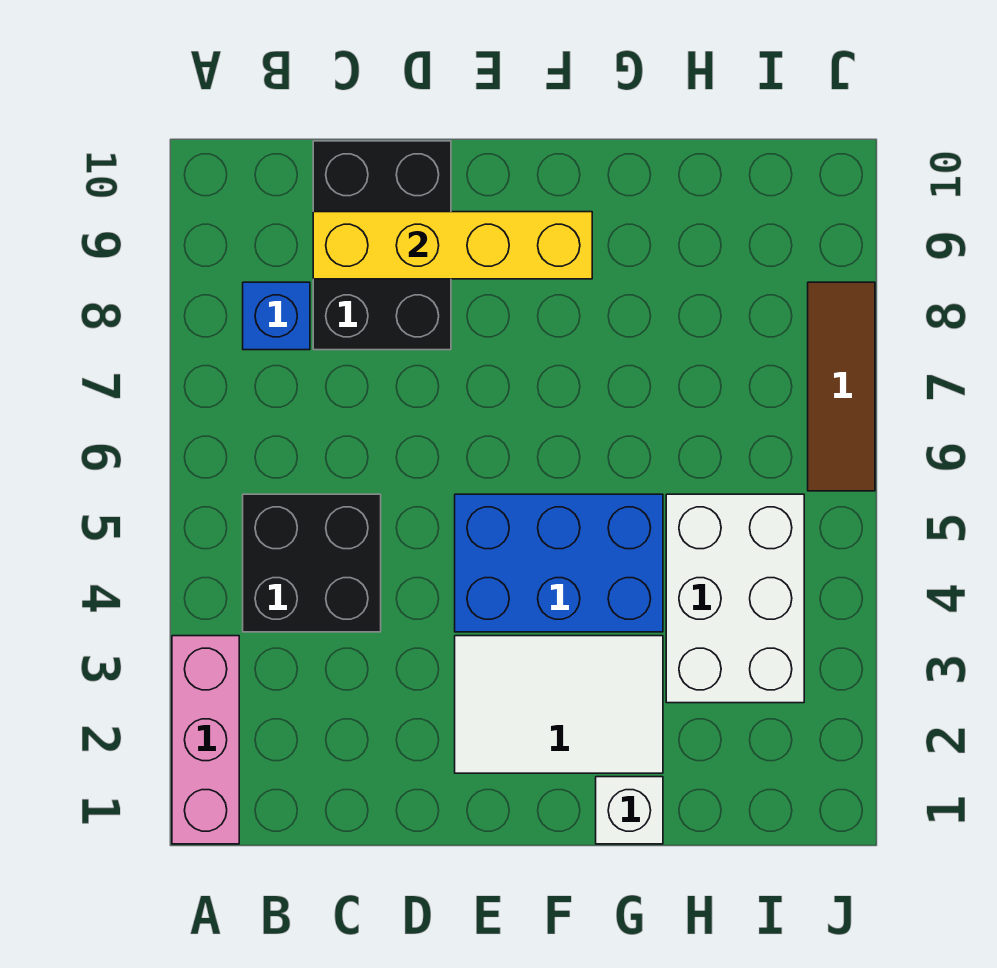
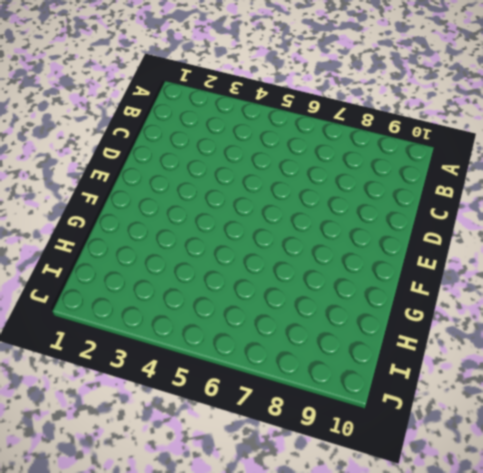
none -> pink 1x3 brick [172,636,239,844]
none -> black 2x2 brick [243,494,381,632]

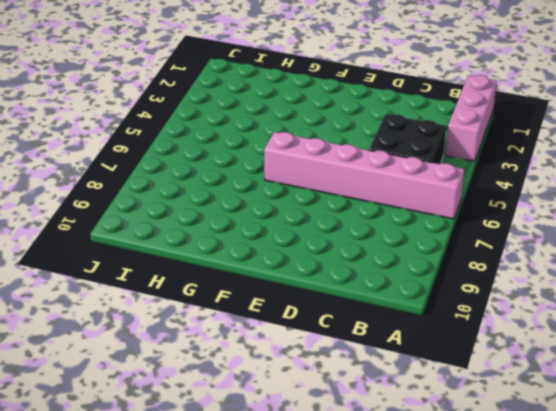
pink 1x6 brick [264,132,464,219] -> none
none -> blue 1x1 brick [243,282,310,350]
none -> black 2x3 brick [313,141,451,350]

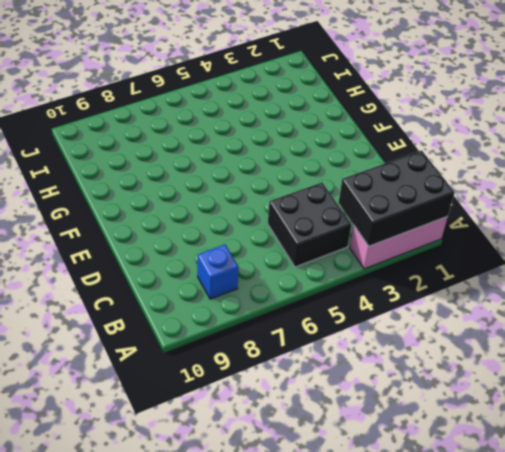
black 2x3 brick [339,150,455,246] -> black 2x3 brick moved to [313,141,451,350]
none -> white 2x3 tile [455,636,663,773]
none -> blue 2x3 brick [455,494,663,632]

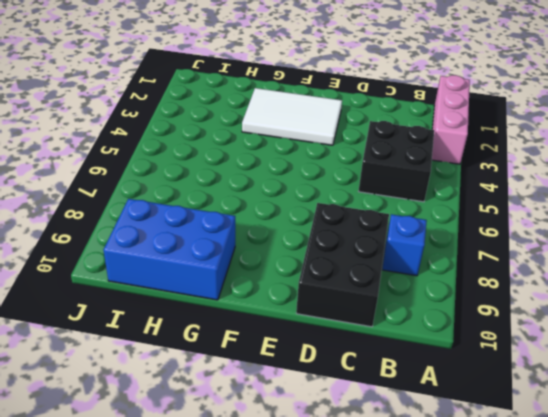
blue 2x3 brick [104,199,235,300] -> blue 2x3 brick moved to [455,494,663,632]
none -> white 1x1 brick [596,777,663,844]
none -> white 2x3 brick [666,494,804,703]

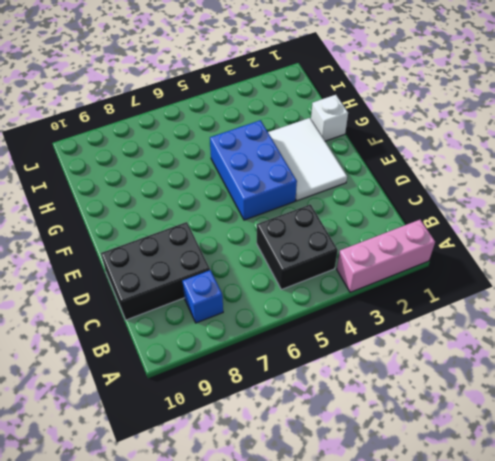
none -> white 2x3 brick [666,494,804,703]
none -> brown 1x3 tile [808,282,875,491]

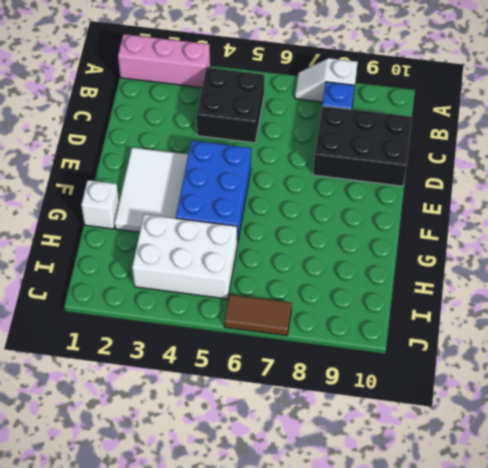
white 1x2 slope [295,58,358,102] -> none
brown 1x2 tile [224,295,292,336] -> brown 1x3 tile [808,282,875,491]
none -> yellow 1x4 brick [313,212,592,279]

